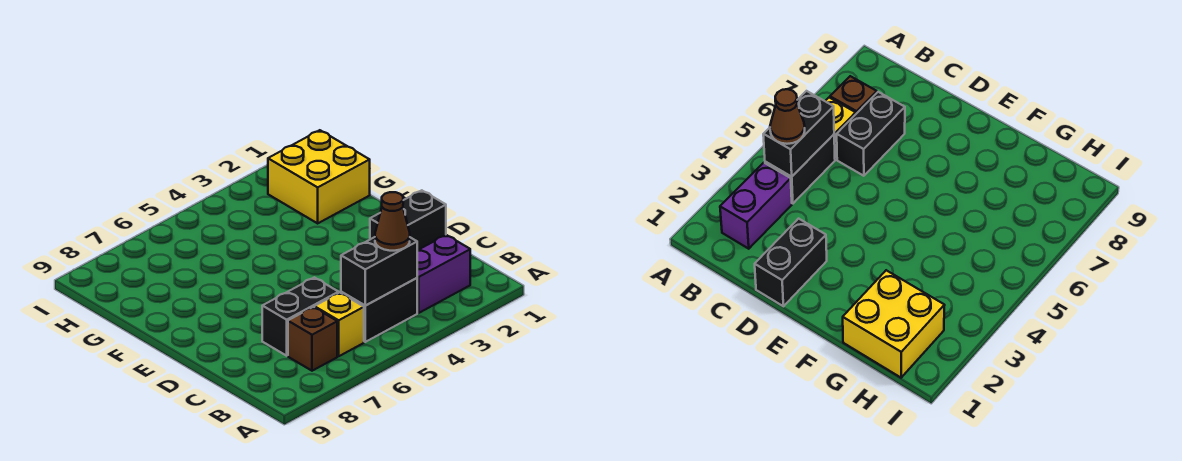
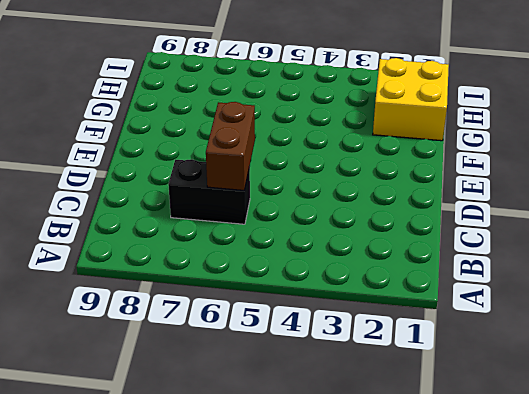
brown 1x2 brick [206,102,255,190] -> none
none -> purple 1x2 brick [417,235,470,313]
none -> black 1x2 brick [341,278,417,342]

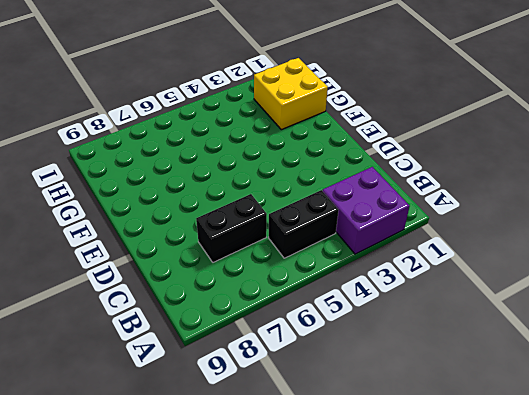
purple 2x2 brick [323,167,410,254] -> purple 1x2 brick [417,235,470,313]
none -> yellow 1x1 brick [314,293,364,356]
none -> brown 1x1 brick [288,307,337,371]

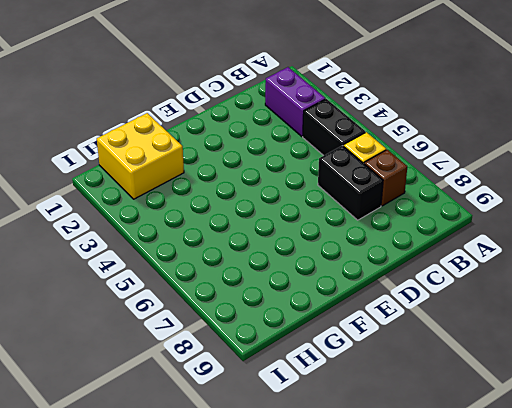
none -> black 1x2 brick [370,190,446,250]
none -> black 1x2 brick [341,237,417,306]

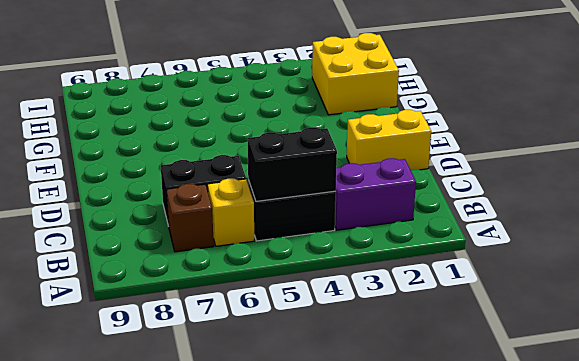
yellow 1x2 brick [347,110,431,170] -> black 1x2 brick [370,190,446,250]
none -> brown 1x1 cone [375,192,410,251]

